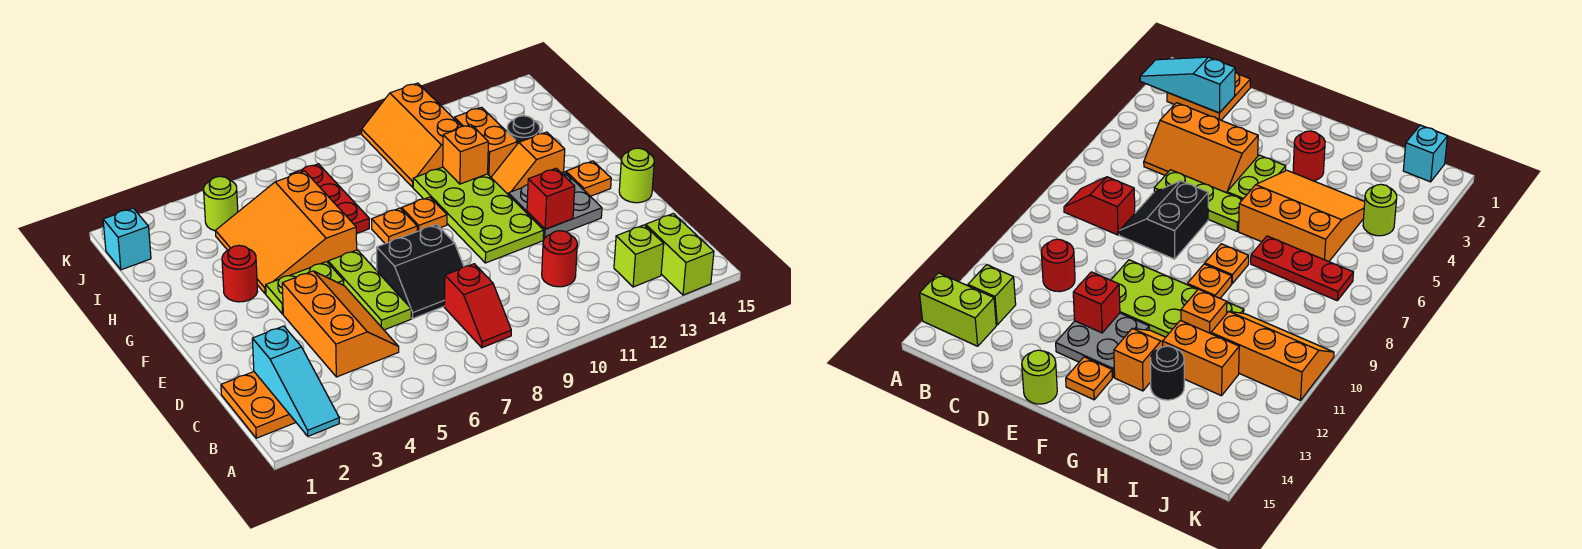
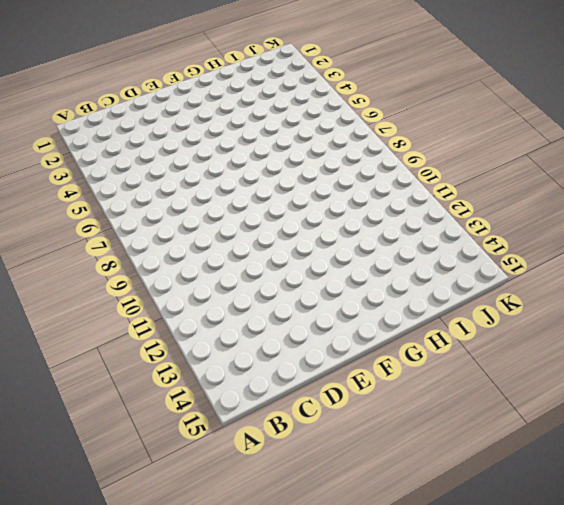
none -> lime 1x2 brick [646,213,714,295]
none -> orange 2x2 plate [221,372,296,438]
none -> red 1x2 slope [444,264,511,348]

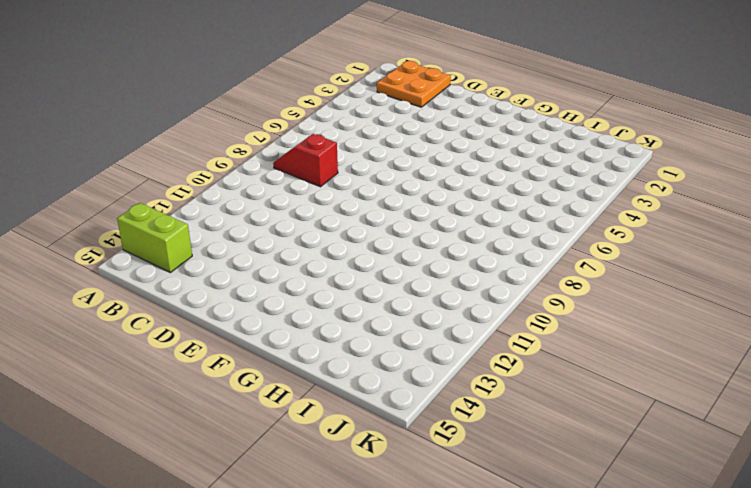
none -> lime 1x1 brick [614,225,664,287]
none -> orange 2x3 slope [282,271,399,377]
none -> red 1x1 round brick [542,231,577,287]

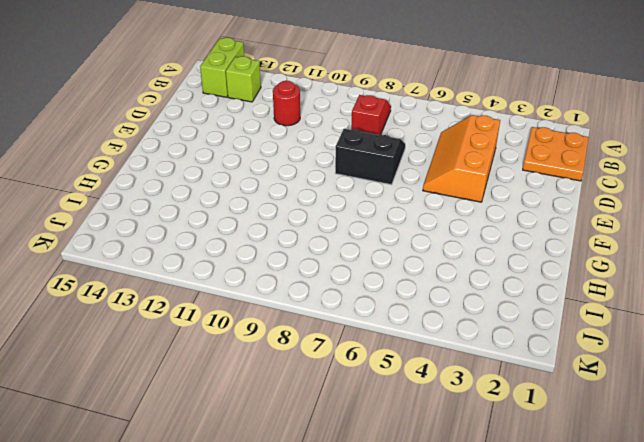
none -> lime 1x3 plate [328,250,411,330]
none -> lime 2x4 plate [413,167,544,263]
none -> grey 2x2 plate [508,172,602,239]

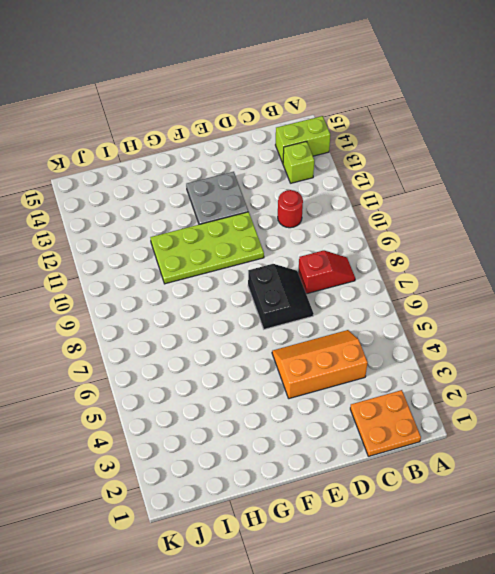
none -> lime 1x3 plate [328,250,411,330]
none -> lime 1x1 round brick [619,148,654,203]
none -> lime 1x2 plate [266,262,344,314]

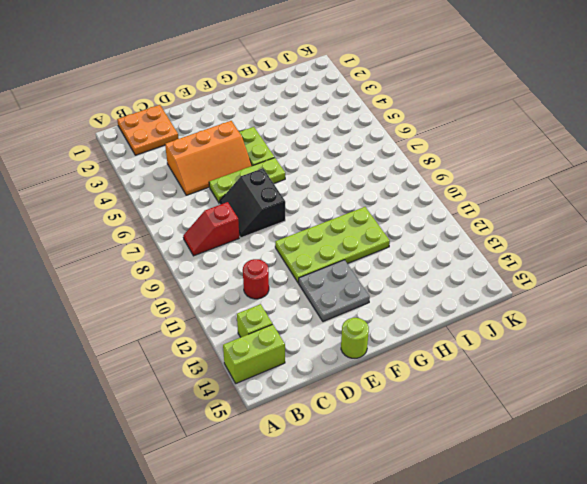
none -> orange 1x1 plate [566,161,611,196]
none -> red 1x1 round brick [222,245,258,302]
none -> orange 3x3 slope [215,171,357,294]

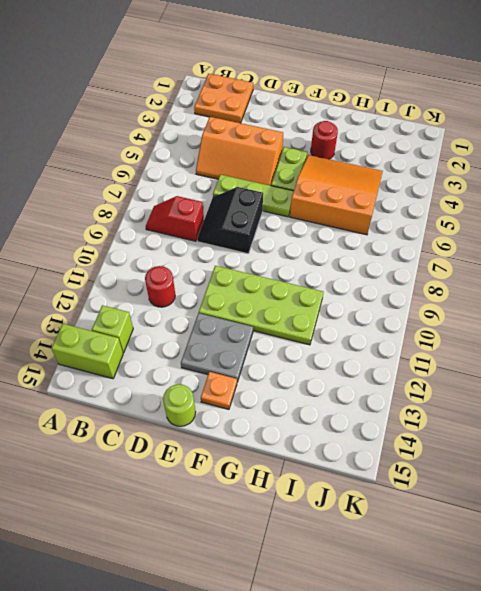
none -> orange 1x1 plate [372,208,417,244]
none -> orange 1x1 plate [402,197,447,231]
none -> orange 1x2 slope [491,132,565,194]

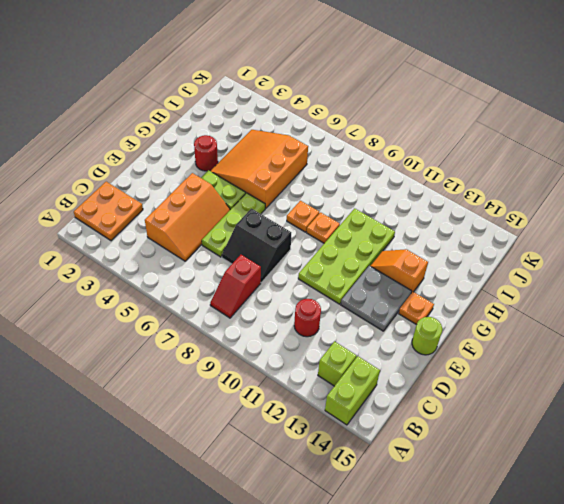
none -> red 1x3 plate [290,164,369,234]
none -> orange 1x2 brick [454,107,517,177]
none -> black 1x1 round brick [507,116,540,144]

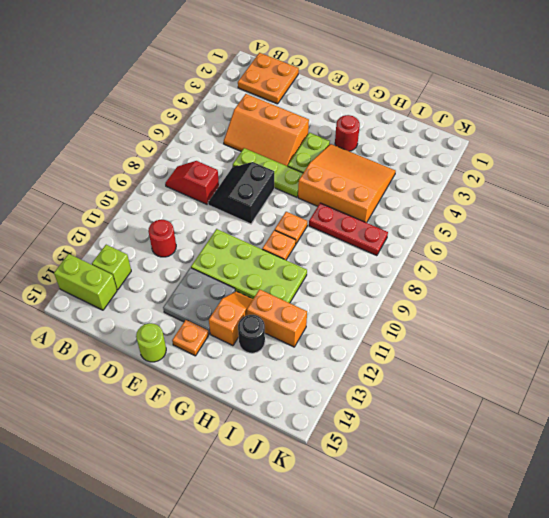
none -> orange 2x3 slope [362,83,462,187]
none -> cyan 1x1 brick [103,208,151,270]
none -> lime 1x1 round brick [204,176,238,231]

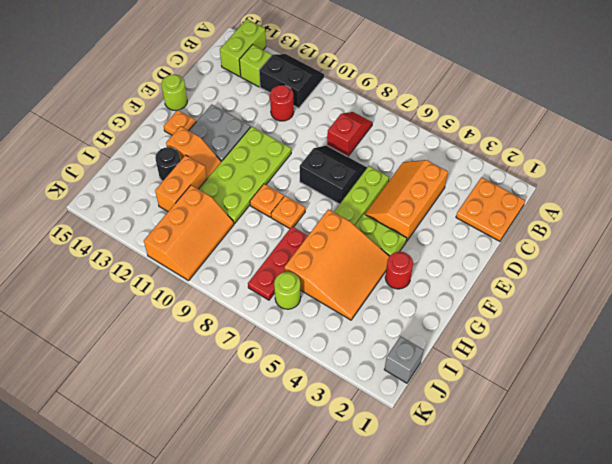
black 2x2 slope [259,54,324,108] -> none
grey 1x1 brick [384,336,423,383] -> cyan 1x1 brick [103,208,151,270]
lime 1x1 round brick [274,272,301,309] -> lime 1x1 round brick moved to [204,176,238,231]
none -> cyan 1x3 slope [252,326,339,436]
none -> red 1x1 brick [527,168,575,229]
none -> orange 1x1 brick [443,125,488,184]

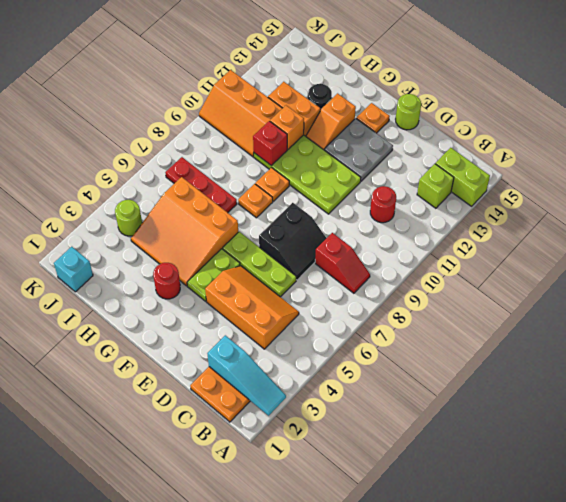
red 1x1 brick [253,121,287,166] -> red 1x1 brick moved to [527,168,575,229]

